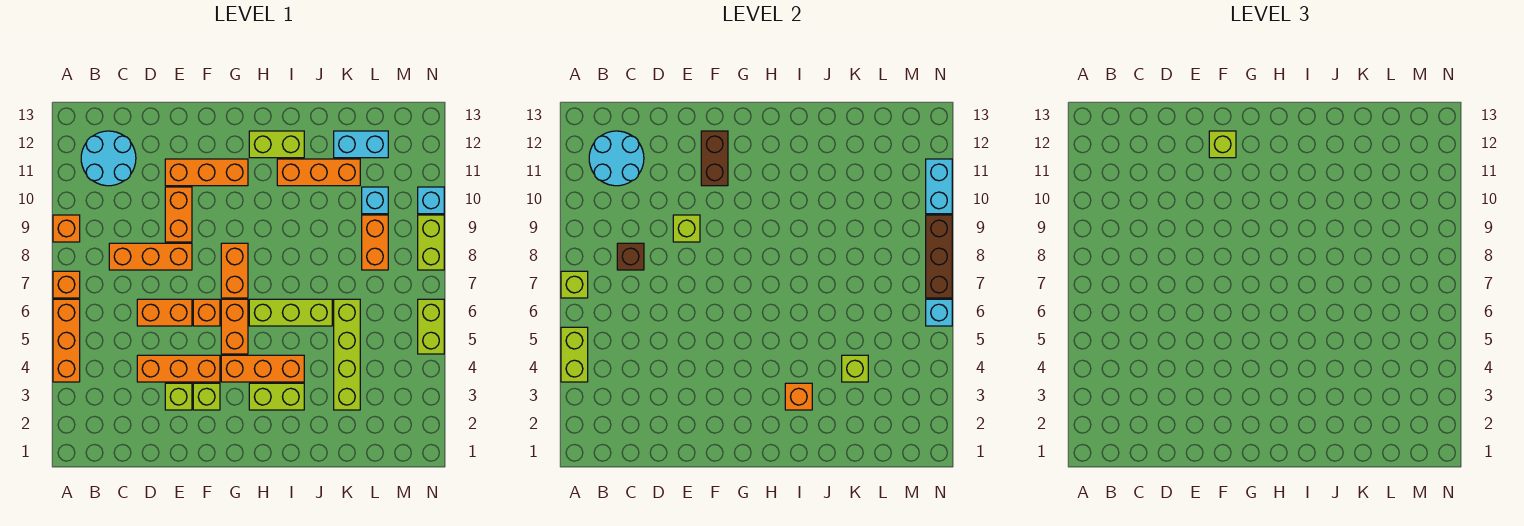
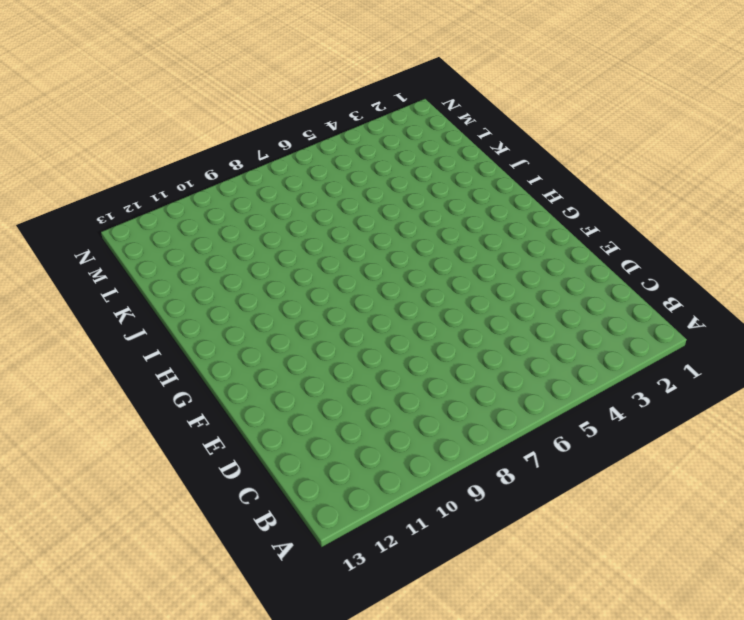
none -> orange 1x3 brick [53,299,80,382]
none -> orange 1x1 brick [53,271,80,298]
none -> orange 1x1 brick [53,215,80,242]
none -> cyan 2x2 round brick [81,131,136,186]

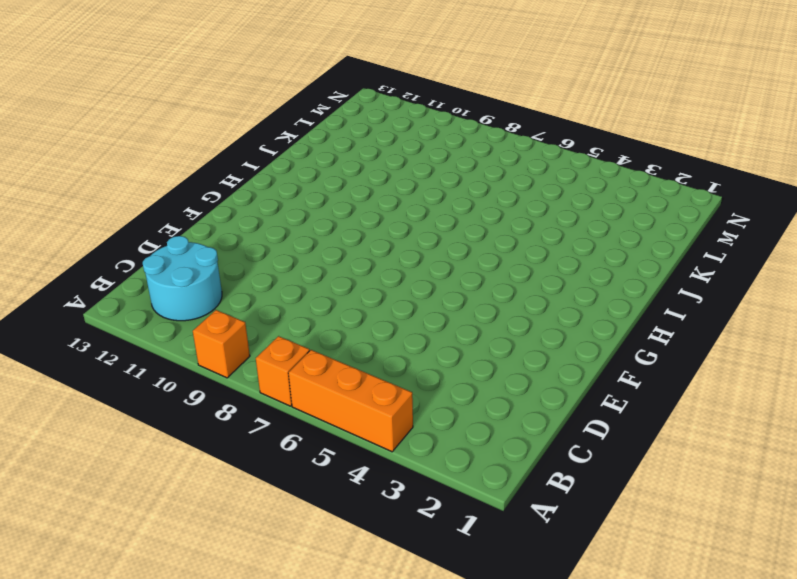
none -> orange 1x3 brick [109,243,192,270]
none -> orange 1x3 brick [137,355,220,382]
none -> orange 1x2 brick [137,299,192,326]
none -> lime 1x1 brick [165,383,192,410]

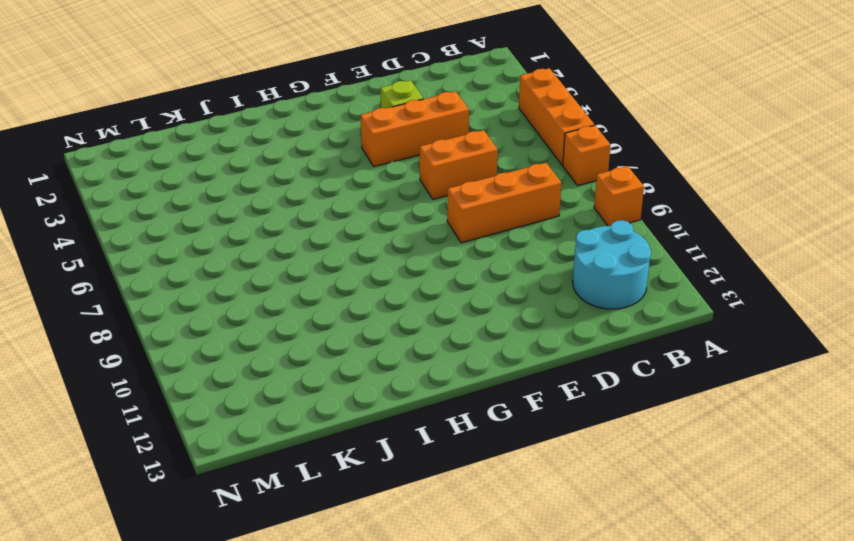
none -> orange 1x2 brick [165,187,192,242]
none -> orange 1x3 brick [165,159,248,186]
none -> lime 1x1 brick [193,383,220,410]
none -> orange 1x1 brick [193,299,220,326]

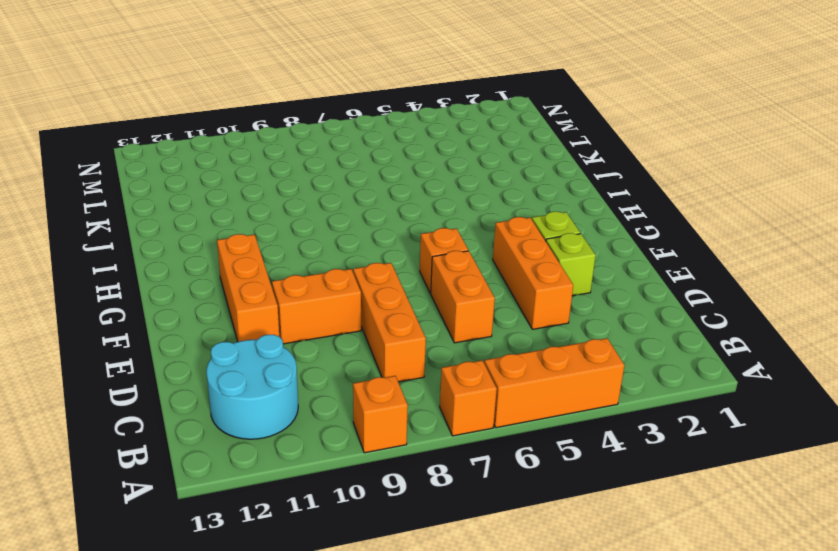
none -> orange 1x3 brick [221,355,304,382]
none -> orange 1x2 brick [221,299,248,354]
none -> orange 1x2 brick [221,243,248,298]
none -> lime 1x2 brick [249,383,304,410]

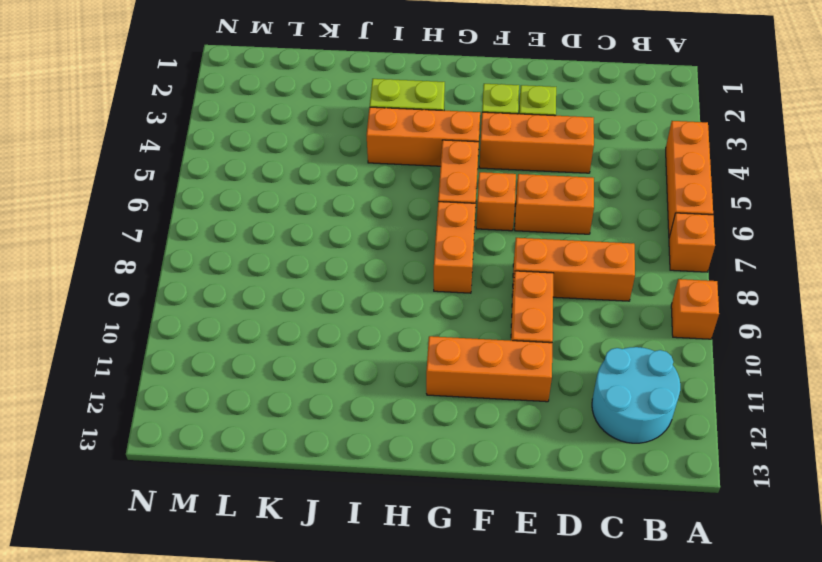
none -> lime 1x3 brick [249,299,332,326]
none -> lime 1x2 brick [249,131,304,158]
none -> orange 1x3 brick [277,159,360,186]
none -> lime 1x4 brick [334,299,360,410]

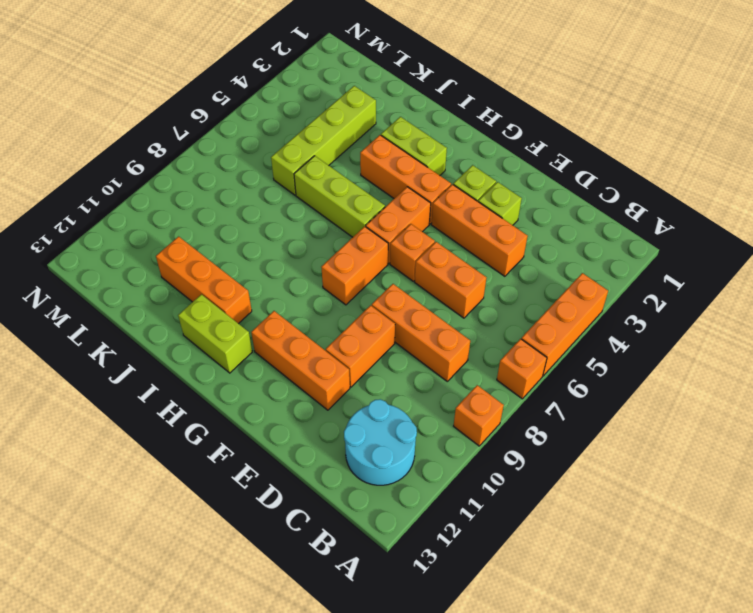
none -> cyan 1x2 brick [334,131,388,158]
none -> orange 1x2 brick [362,215,388,270]
none -> cyan 1x1 brick [362,187,388,214]
none -> lime 1x2 brick [418,299,444,354]

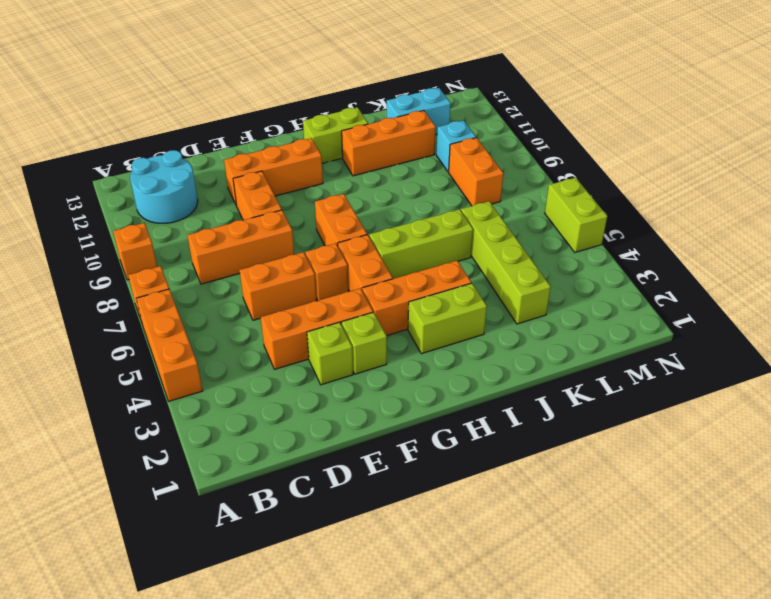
none -> lime 1x2 brick [418,215,444,270]
none -> cyan 1x1 brick [418,187,444,214]
none -> lime 1x2 brick [561,327,588,382]
none -> lime 1x1 brick [561,271,588,298]

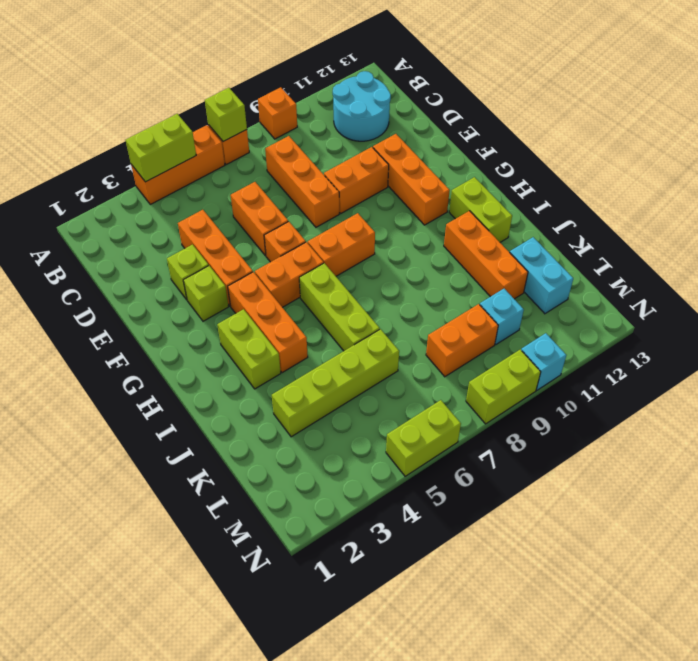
none -> cyan 2x2 round brick [589,131,644,186]
none -> brown 1x1 brick [617,243,644,270]
none -> lime 1x1 brick [673,215,700,242]
none -> brown 1x2 brick [701,131,728,186]

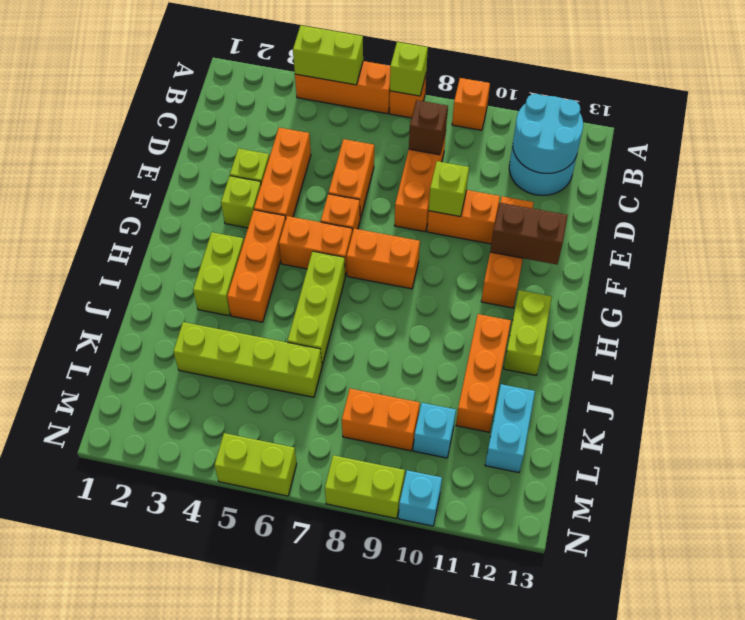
none -> orange 1x1 brick [785,383,812,410]
none -> lime 1x1 brick [842,355,868,382]
none -> cyan 1x1 brick [926,299,952,326]
none -> brown 1x3 brick [926,215,952,298]

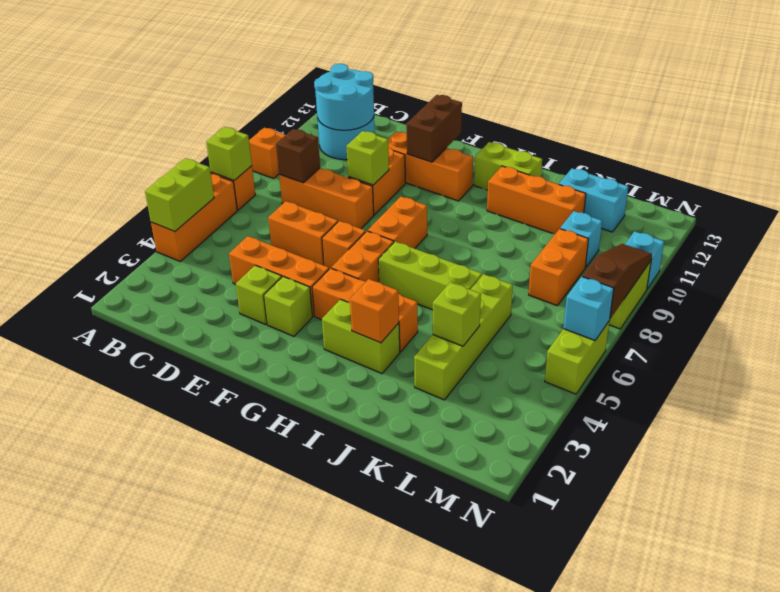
brown 1x3 slope [582,244,652,319] -> brown 1x3 brick [926,215,952,298]
none -> cyan 1x2 brick [926,159,952,214]
none -> lime 1x1 brick [1209,131,1236,158]

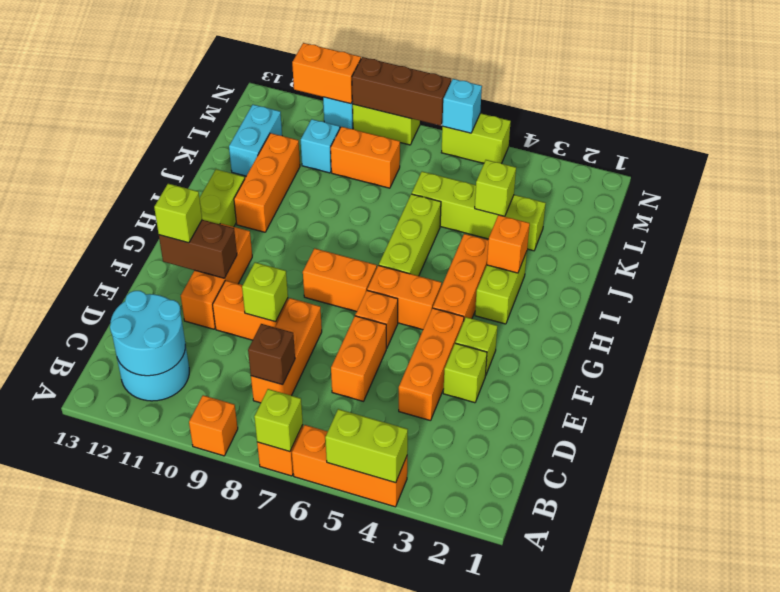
orange 1x2 brick [292,43,361,104] -> cyan 1x2 brick [926,159,952,214]

